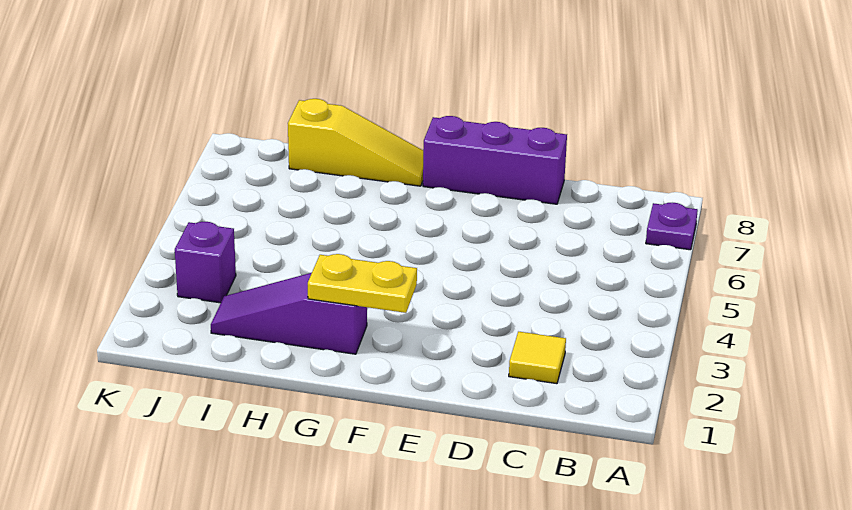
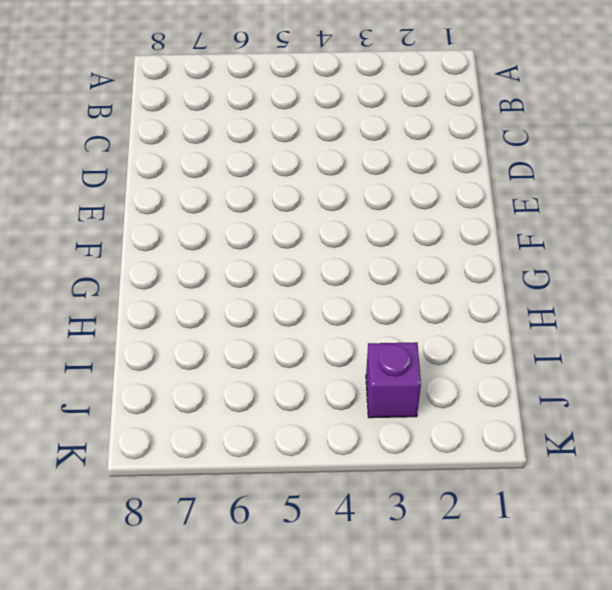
none -> purple 1x1 plate [646,203,698,250]
none -> yellow 1x1 tile [509,332,566,384]

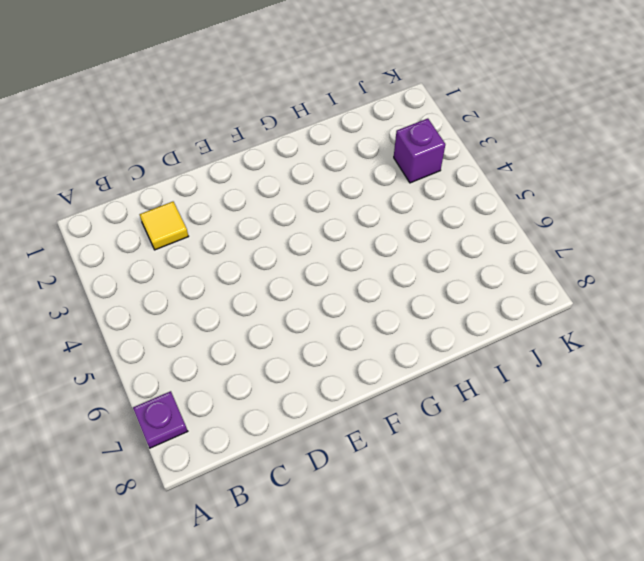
none -> purple 1x3 brick [423,116,567,204]
none -> purple 1x3 slope [211,273,367,354]

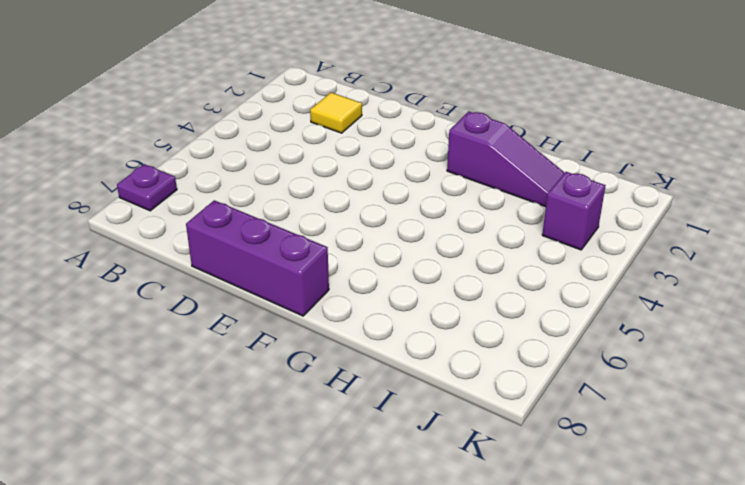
none -> yellow 1x3 slope [288,99,423,186]
none -> yellow 1x2 plate [308,254,417,313]

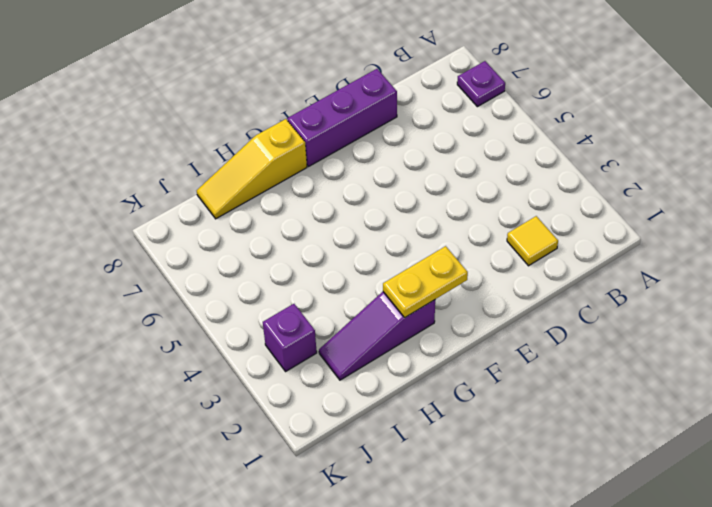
yellow 1x3 slope [197,119,307,219] -> yellow 1x3 slope turned to [288,99,423,186]

